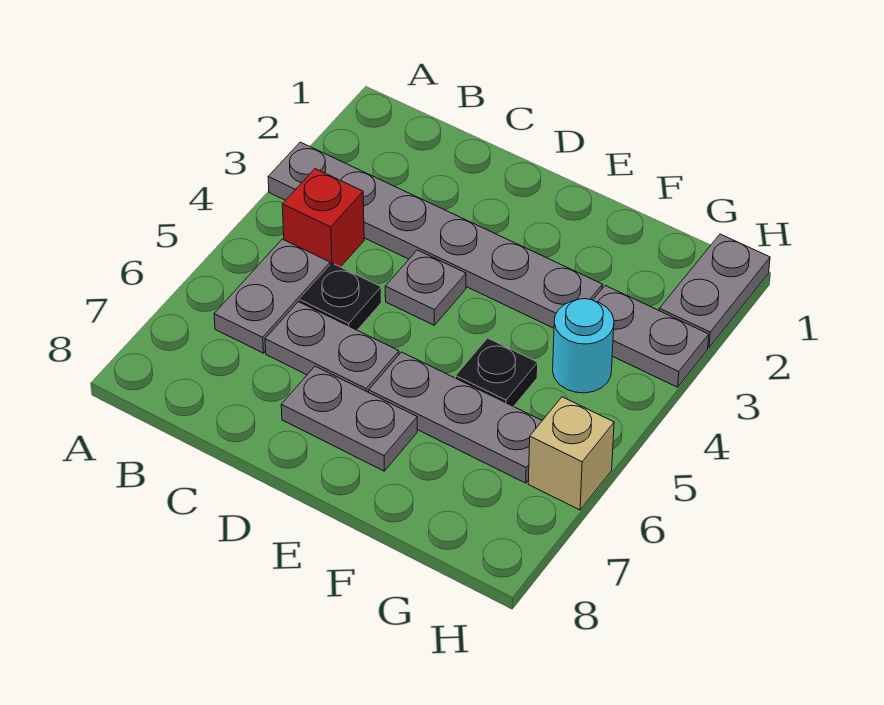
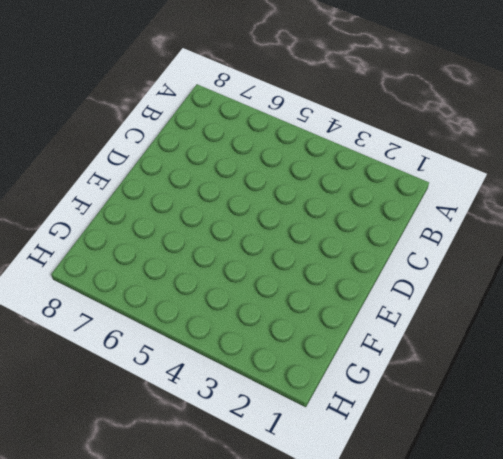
none -> grey 1x6 plate [268,142,603,328]
none -> red 1x1 brick [282,169,364,267]
none -> grey 1x2 plate [214,239,330,353]

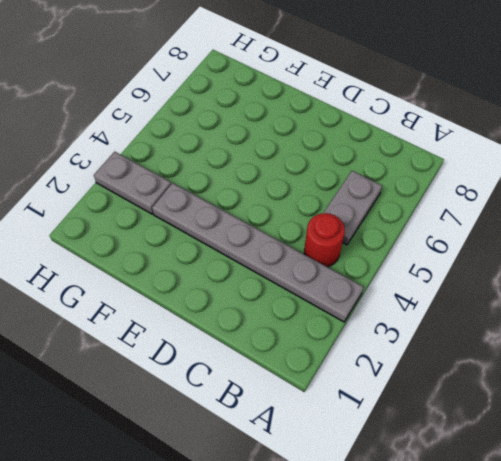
red 1x1 round brick [304,213,345,267] -> red 1x1 brick [282,169,364,267]
none -> black 1x1 plate [300,264,382,330]
none -> grey 1x2 plate [265,302,399,392]
none -> grey 1x1 plate [385,250,466,325]

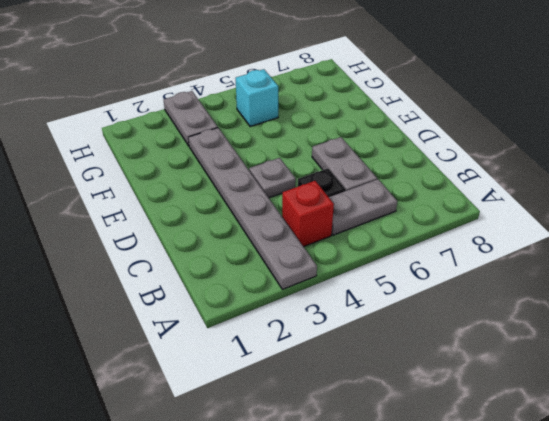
cyan 1x1 brick [236,69,278,127] -> none
none -> grey 1x2 plate [281,366,417,471]
none -> grey 1x3 plate [369,352,542,483]
none -> black 1x1 plate [456,338,538,407]

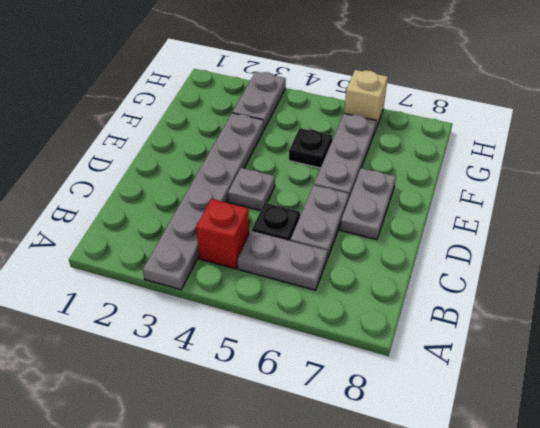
none -> cyan 1x1 round brick [553,299,614,393]
none -> grey 1x2 plate [659,234,770,348]

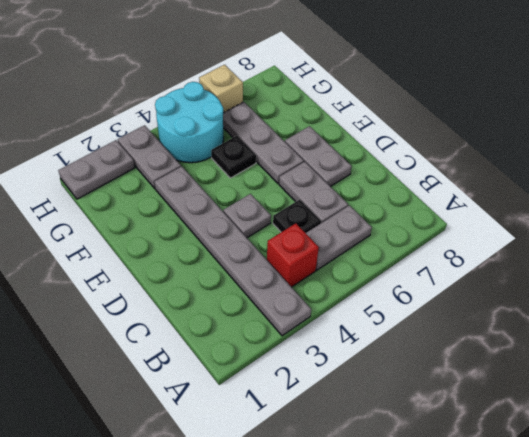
cyan 2x2 round brick [155,82,224,163] -> cyan 1x1 round brick [553,299,614,393]

